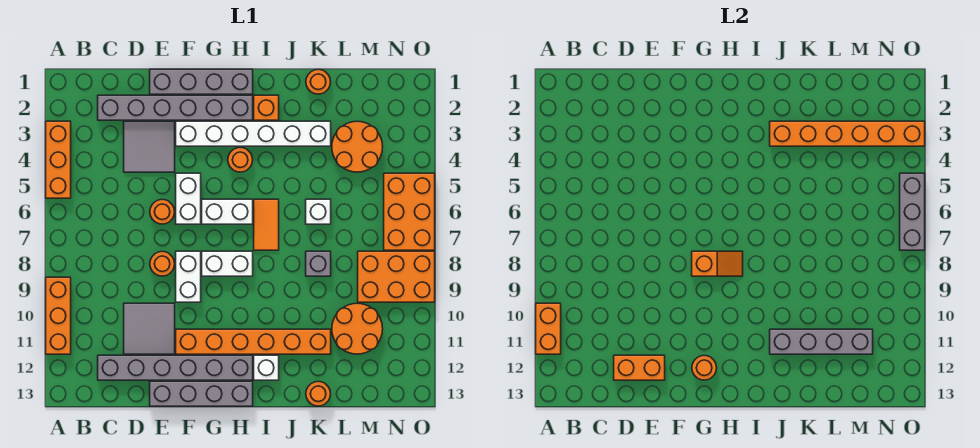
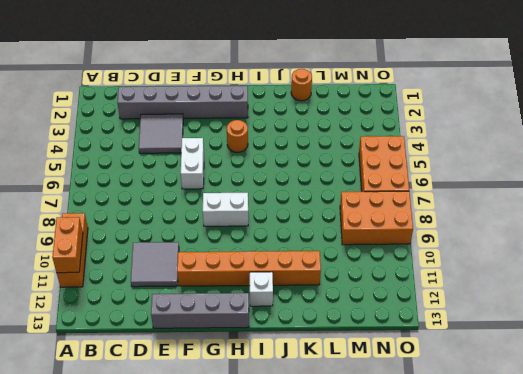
none -> orange 1x3 brick [46,121,71,198]
none -> grey 1x6 brick [98,355,253,380]
none -> grey 1x4 brick [150,69,253,94]
none -> orange 1x1 round brick [150,200,175,224]

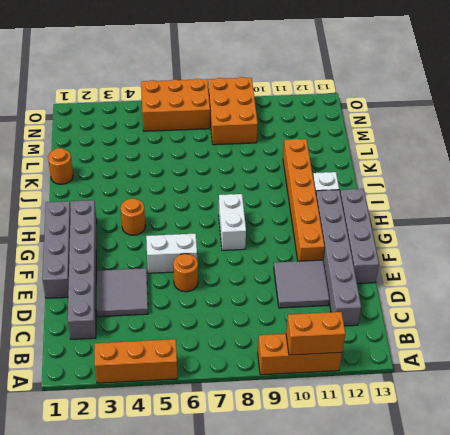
none -> orange 1x1 round brick [150,252,175,276]
none -> white 1x6 brick [176,121,331,146]
none -> white 1x2 brick [176,251,201,302]
none -> white 1x2 brick [202,199,253,224]

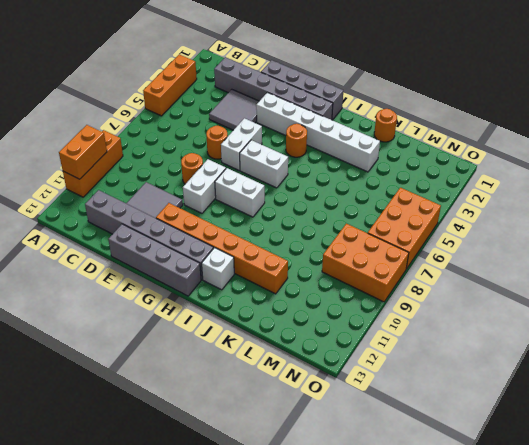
none -> orange 1x1 brick [254,95,279,120]
none -> orange 1x2 tile [254,199,279,250]
none -> white 1x1 brick [306,199,331,224]
none -> grey 1x1 brick [306,251,331,276]

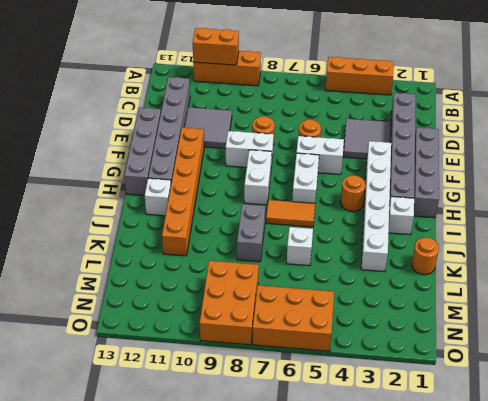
white 1x1 brick [389,197,414,235] -> orange 1x1 brick [254,95,279,120]
grey 1x2 brick [237,204,265,262] -> grey 1x1 brick [306,251,331,276]
none -> orange 1x1 round brick [306,382,331,406]
none -> orange 2x2 round brick [332,121,383,172]
none -> orange 2x2 round brick [332,303,383,354]
none -> orange 1x2 brick [614,355,665,380]

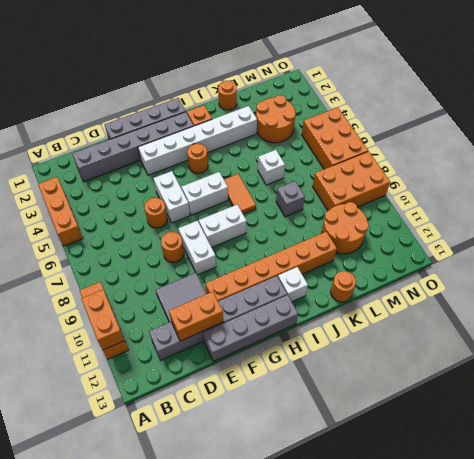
none -> grey 2x2 tile [124,121,175,172]
none -> orange 1x2 slope [692,251,743,276]
none -> orange 1x1 round brick [692,356,717,380]
none -> orange 1x6 brick [770,121,925,146]

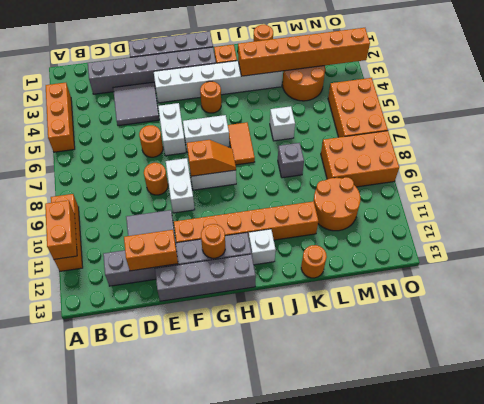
none -> grey 1x4 brick [770,329,873,354]
none -> grey 1x3 brick [900,173,925,250]

